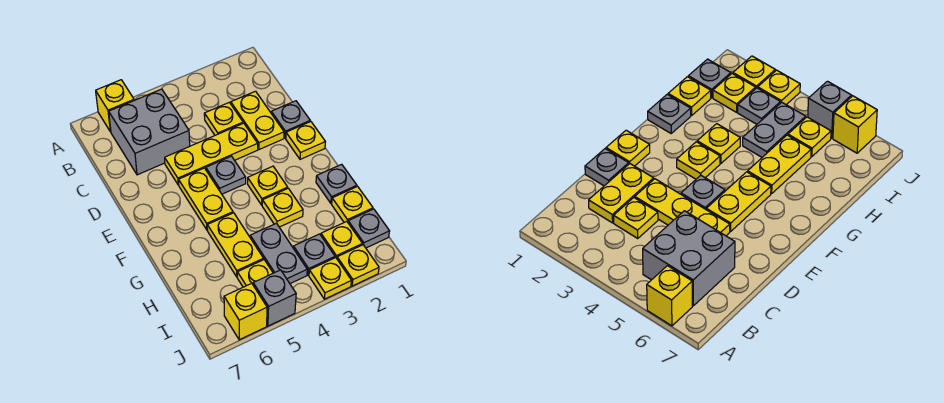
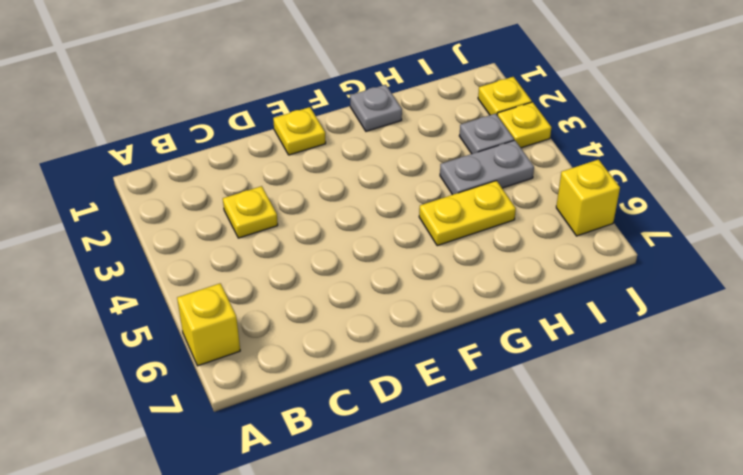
none -> grey 2x2 brick [109,89,190,175]
none -> yellow 1x2 plate [231,91,284,149]
none -> grey 1x1 plate [271,101,310,138]

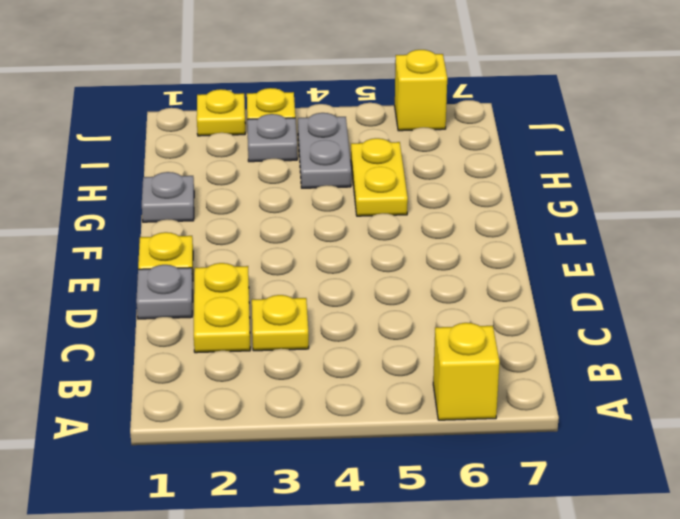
none -> grey 2x2 brick [109,89,190,175]
none -> yellow 1x3 plate [165,123,258,185]
none -> grey 1x1 plate [206,156,246,194]

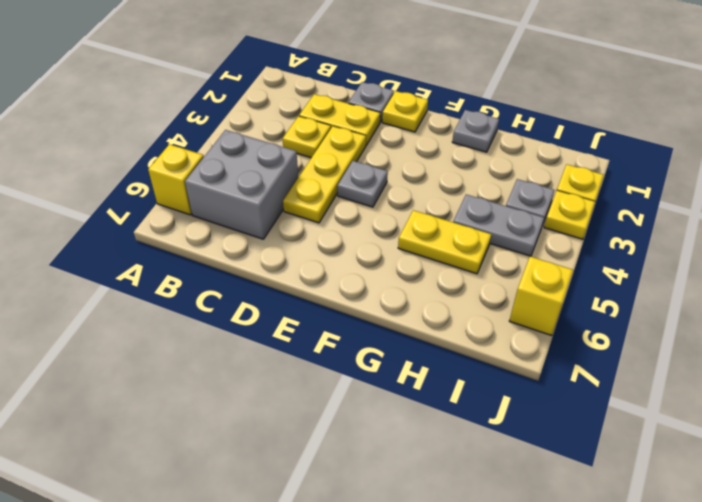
none -> yellow 1x2 plate [179,168,233,230]
none -> yellow 1x1 plate [248,166,288,205]
none -> yellow 1x1 plate [262,188,303,227]

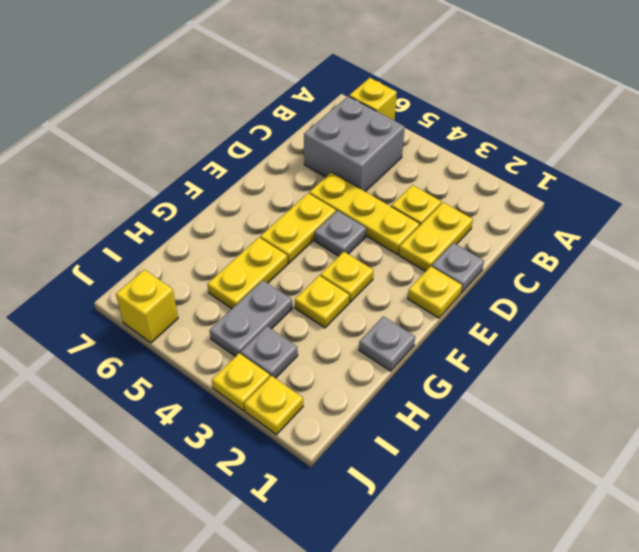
none -> yellow 1x1 plate [332,187,373,222]
none -> grey 1x1 plate [348,209,390,248]
none -> yellow 1x1 plate [321,222,362,258]

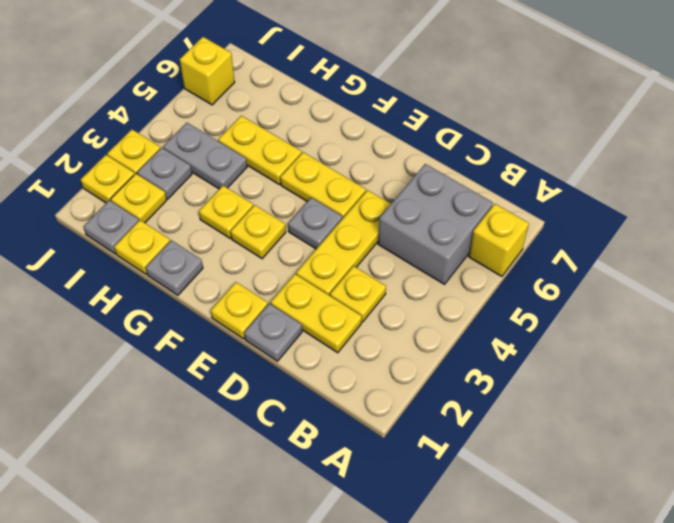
none -> yellow 1x1 plate [237,260,273,287]
none -> grey 1x1 brick [253,270,296,326]

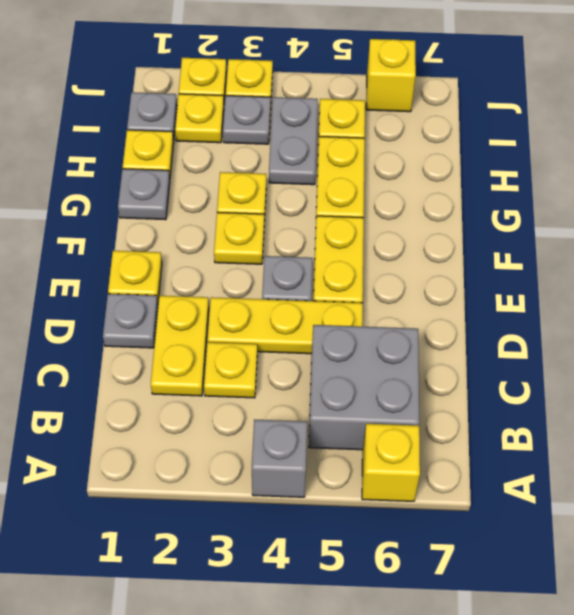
grey 1x1 brick [252,419,307,497] -> grey 1x1 brick moved to [253,270,296,326]

